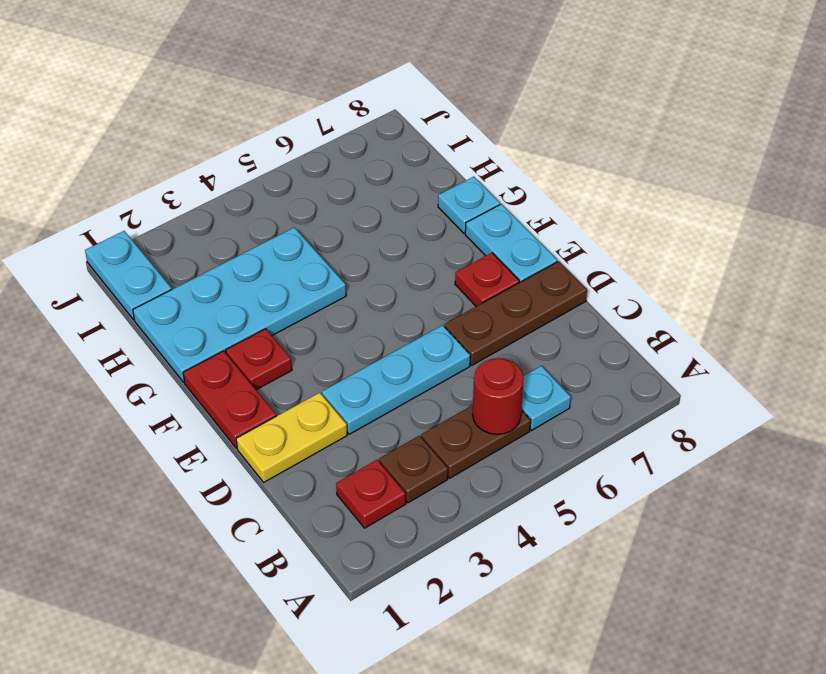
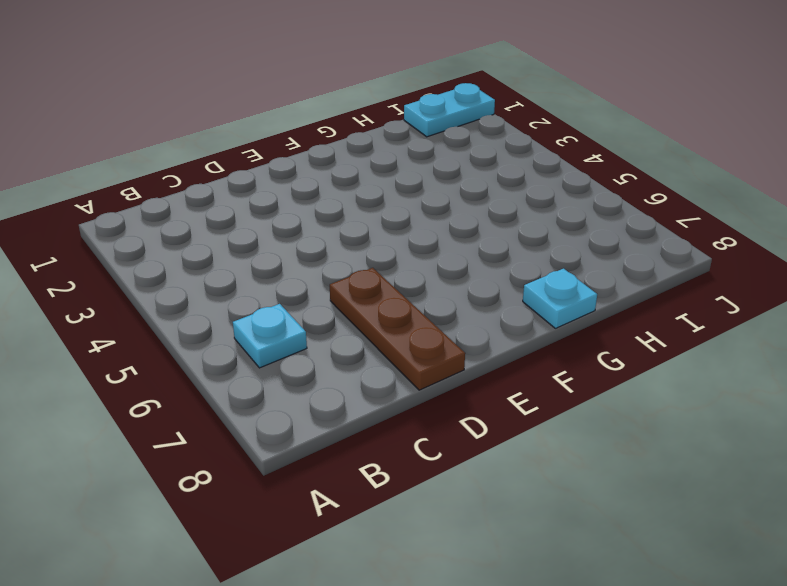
none -> red 1x1 plate [336,460,406,528]
none -> brown 1x1 plate [379,436,448,503]
none -> brown 1x2 plate [421,405,531,478]

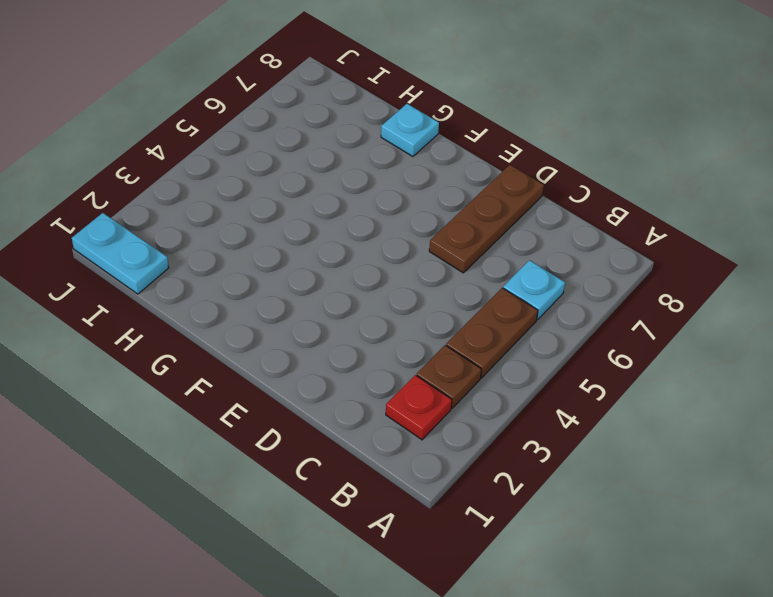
none -> yellow 1x2 plate [236,393,347,482]
none -> cyan 1x3 plate [322,325,470,434]
none -> red 1x2 plate [183,351,276,448]

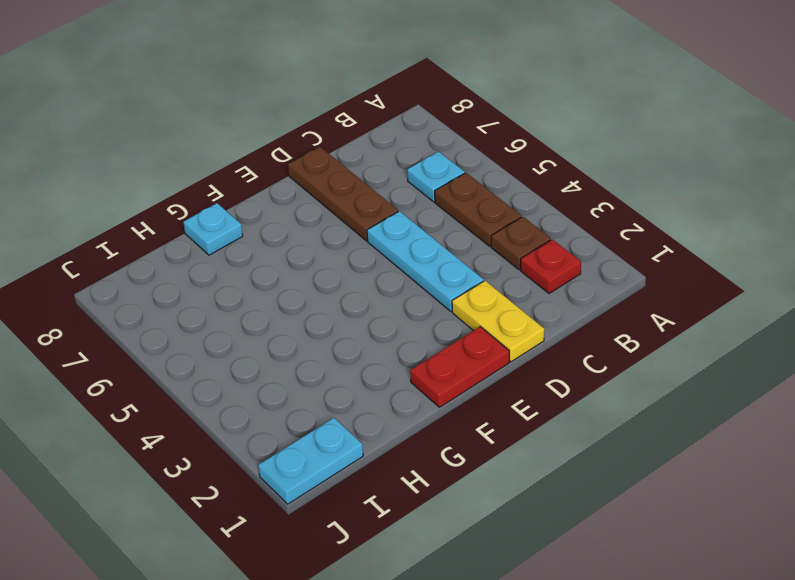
none -> red 1x1 plate [455,253,519,306]
none -> cyan 1x2 plate [465,204,557,283]
none -> red 1x1 plate [226,329,292,390]

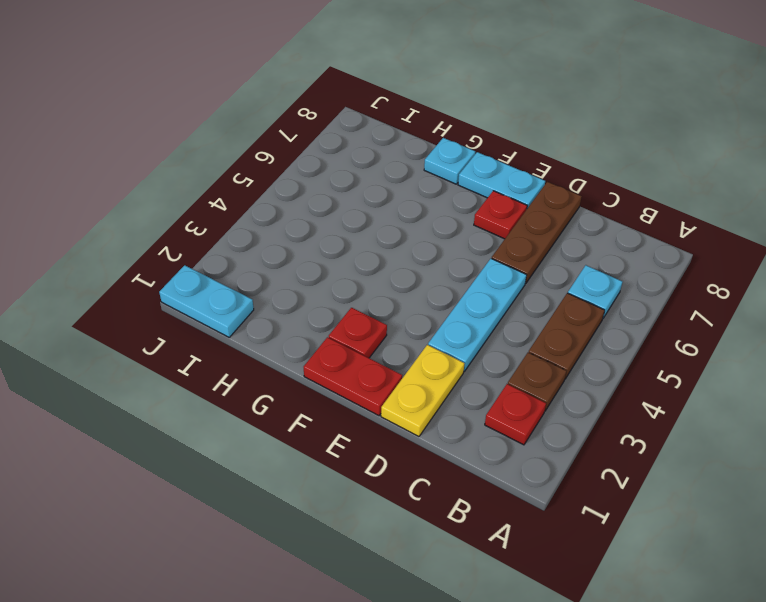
none -> cyan 2x4 plate [133,227,346,382]
none -> red 1x1 round brick [473,358,524,434]

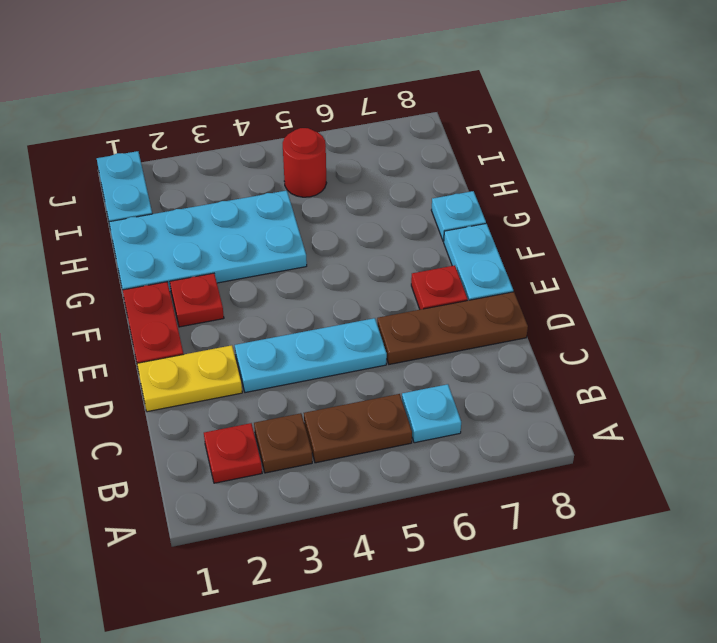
red 1x1 round brick [283,128,326,197] -> red 1x1 round brick moved to [473,358,524,434]

